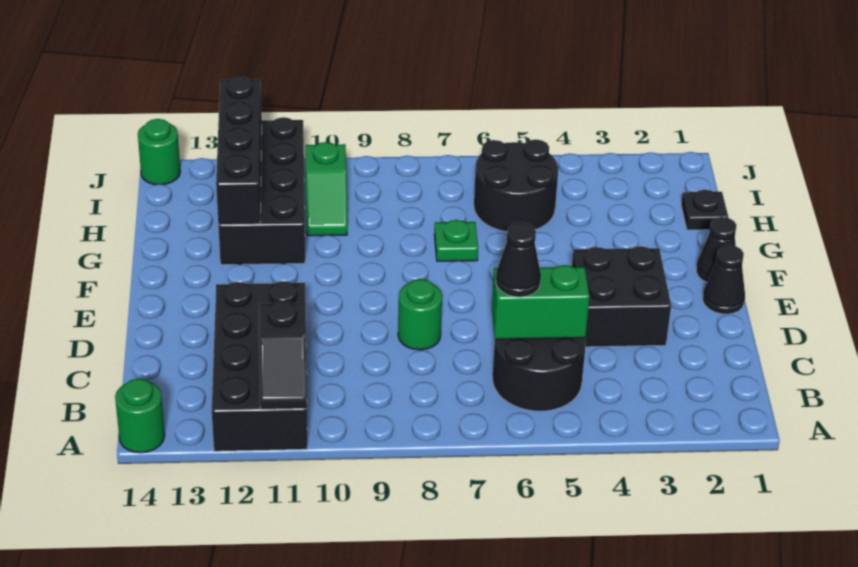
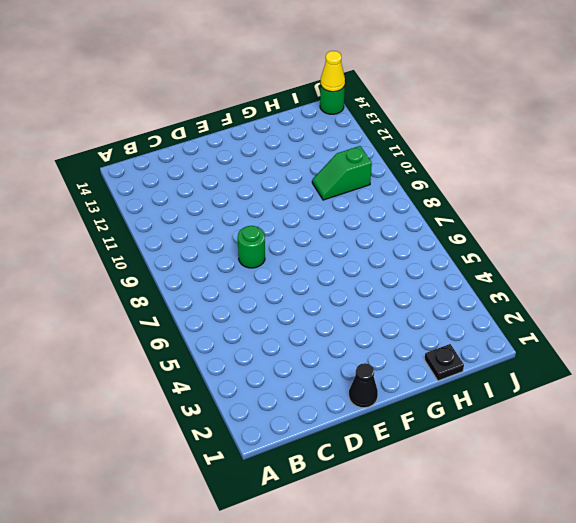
yellow 1x1 cone [321,51,345,92] -> none
none -> black 2x4 brick [212,281,307,451]
none -> green 1x1 round brick [115,379,165,453]
none -> black 2x2 round brick [493,338,586,411]

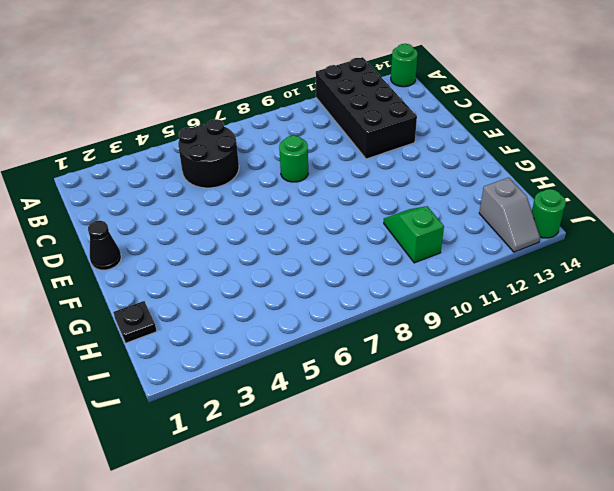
grey 1x2 slope [479,177,540,252] -> none
none -> black 2x2 brick [572,246,671,347]
none -> black 1x1 cone [696,217,737,283]
none -> green 1x1 plate [434,220,478,261]

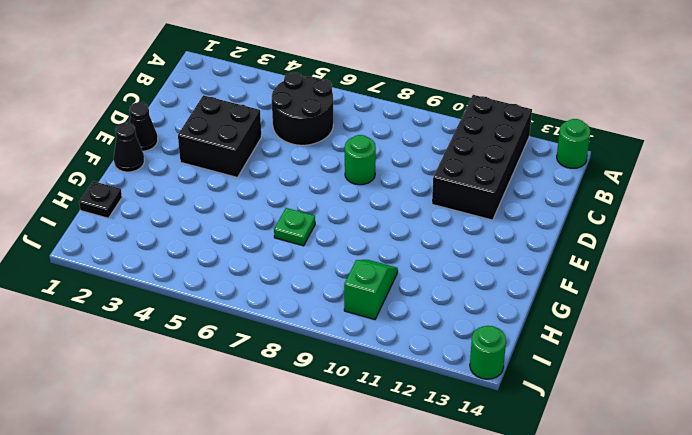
none -> black 2x4 brick [218,117,305,265]
none -> black 2x2 round brick [474,140,558,232]
none -> black 1x2 slope [259,301,307,409]

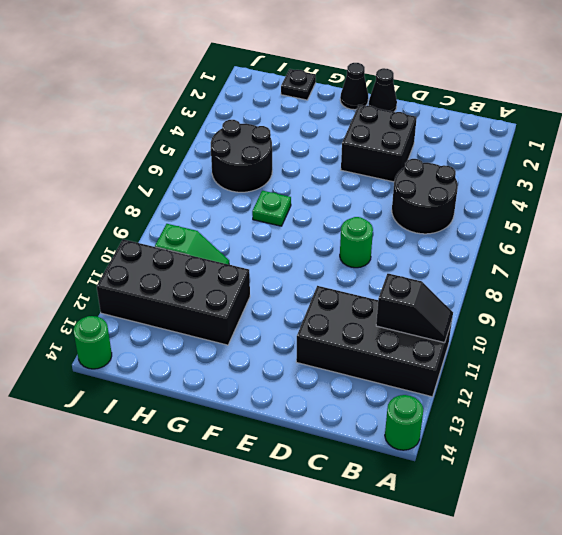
none -> green 1x2 brick [492,265,590,339]
none -> black 1x4 brick [216,77,262,225]
none -> black 1x1 cone [496,222,541,297]

